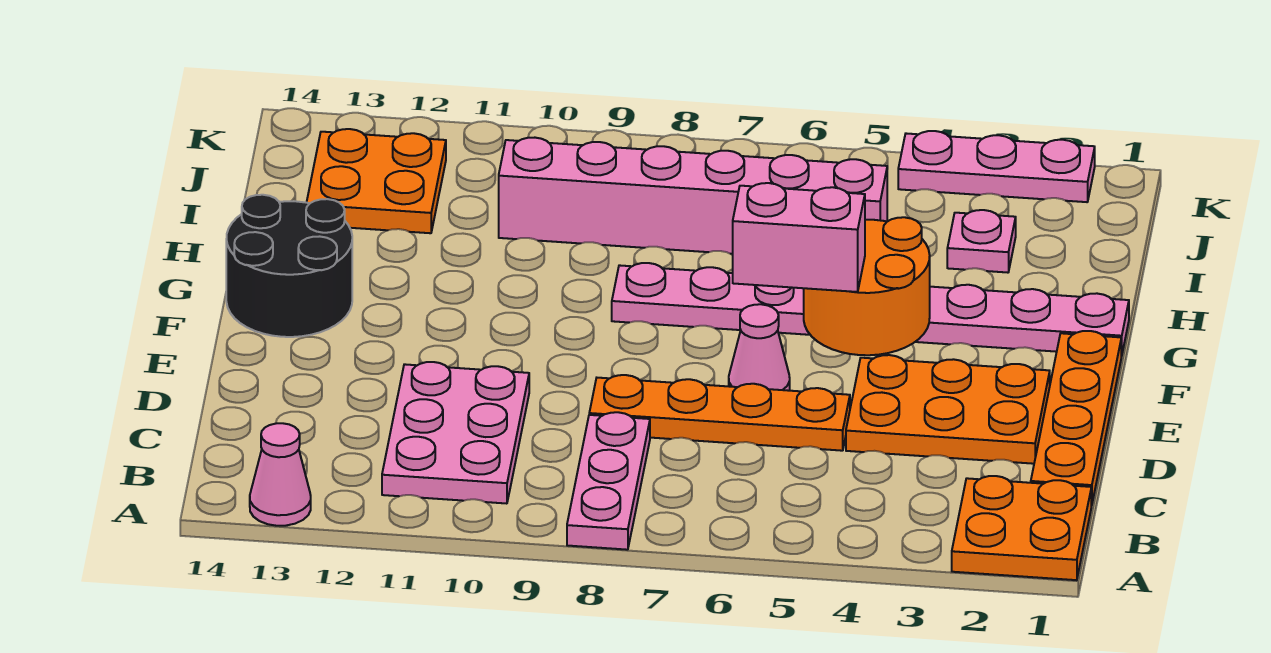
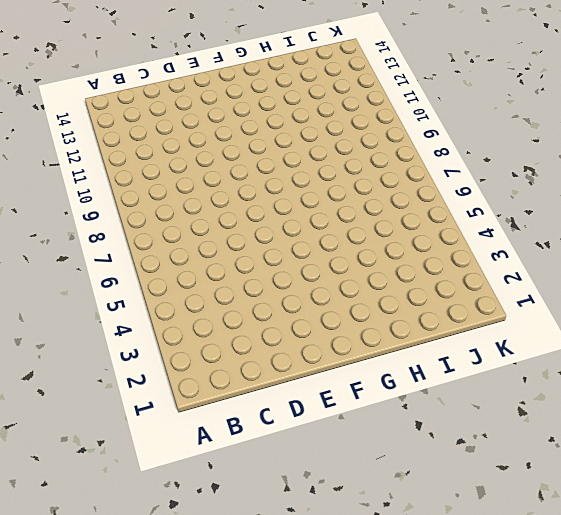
none -> orange 2x2 plate [952,476,1091,580]
none -> pink 1x3 plate [567,412,650,550]
none -> pink 1x1 cone [250,423,311,526]

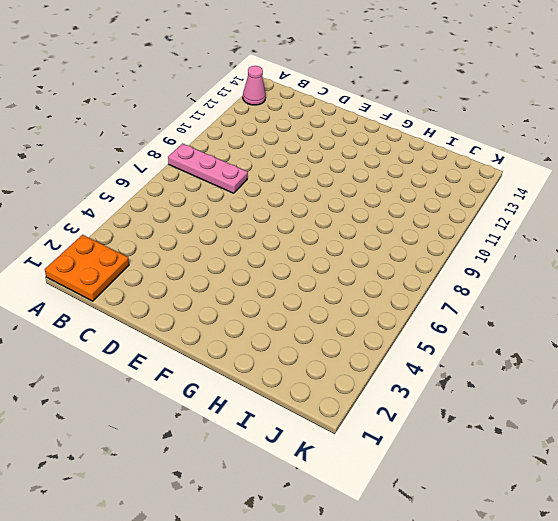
none -> pink 2x3 plate [382,362,529,504]
none -> orange 1x4 plate [1031,331,1121,505]
none -> orange 2x3 plate [846,355,1050,464]

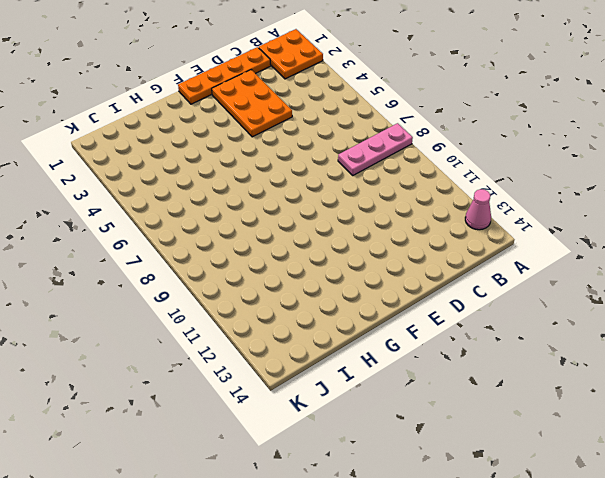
none -> pink 2x3 plate [382,362,529,504]
none -> orange 1x4 plate [589,375,850,451]
none -> pink 1x1 cone [729,304,790,391]

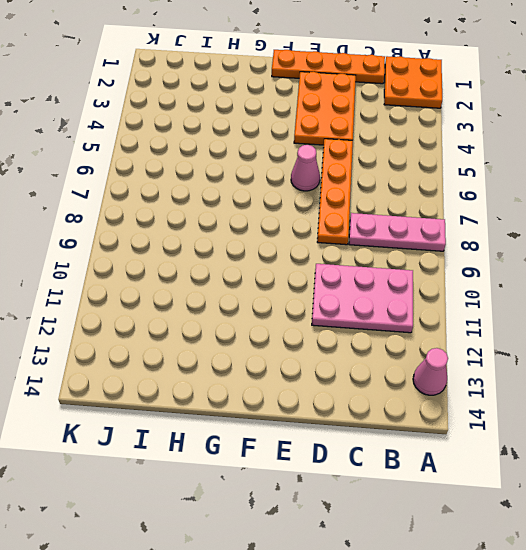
none -> black 2x2 round brick [226,195,352,337]
none -> pink 1x8 plate [612,263,1129,356]
none -> pink 1x1 plate [947,210,1016,273]

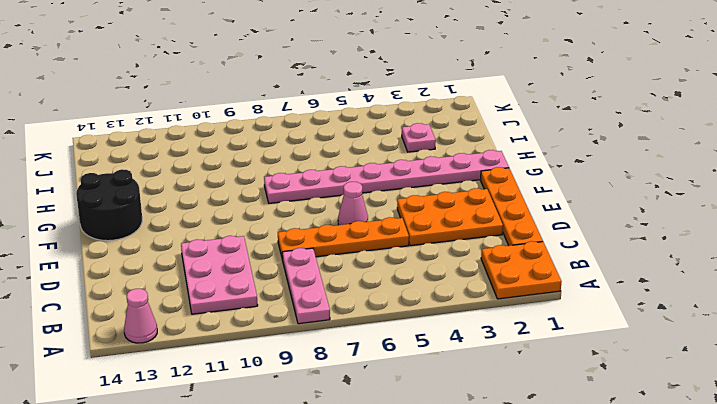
none -> pink 1x6 brick [499,138,887,254]
none -> orange 2x2 plate [307,129,446,233]
none -> pink 1x3 plate [898,131,1095,202]

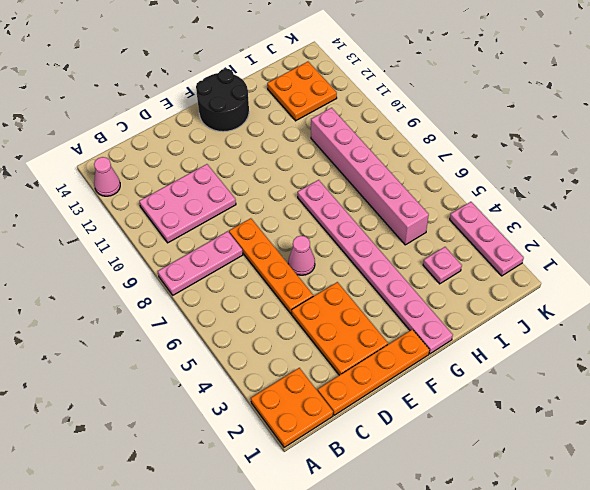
none -> orange 2x2 round brick [804,217,930,355]
none -> pink 1x2 brick [733,183,865,292]

